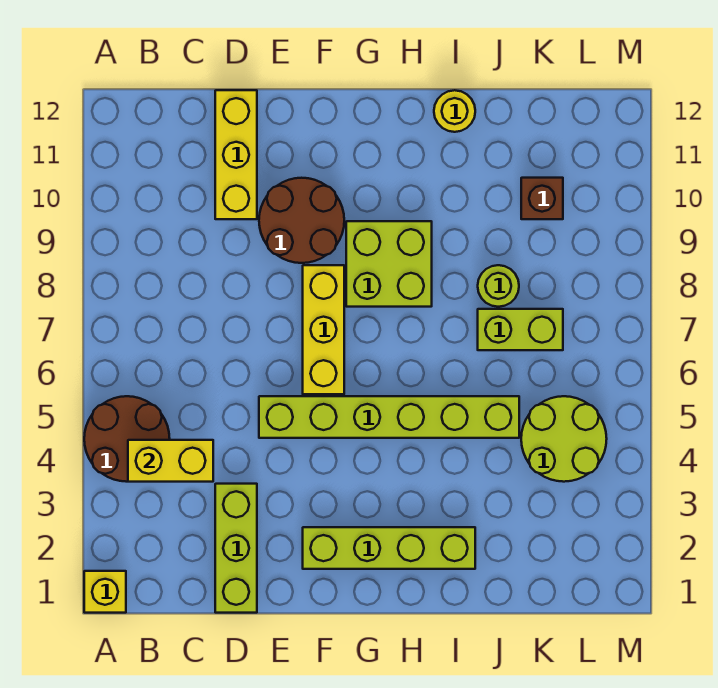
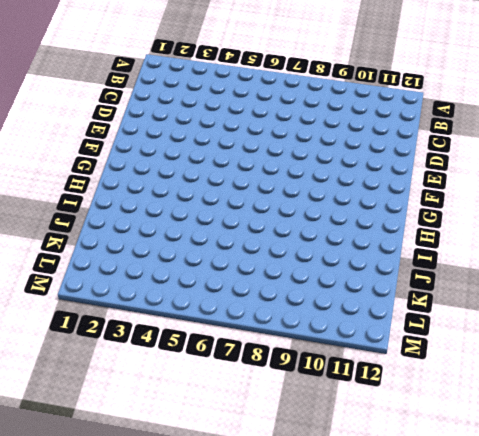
none -> yellow 1x1 brick [84,571,126,613]
none -> brown 2x2 round brick [84,396,170,482]
none -> lime 1x3 brick [215,484,257,613]

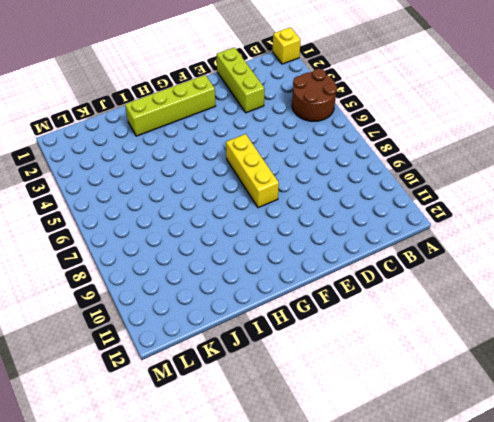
none -> yellow 1x3 brick [215,90,257,219]
none -> lime 1x6 brick [259,396,519,438]
none -> brown 2x2 round brick [259,178,344,263]

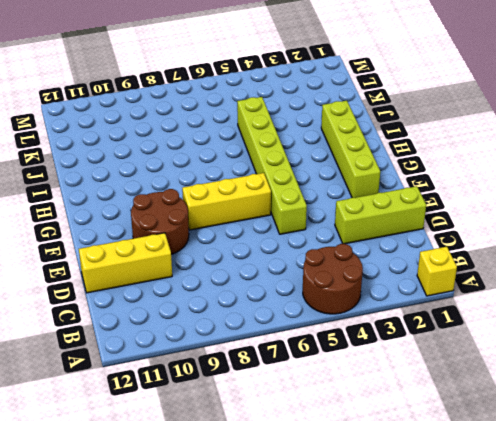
none -> lime 2x2 brick [346,221,432,307]
none -> yellow 1x1 round brick [434,90,475,132]
none -> lime 1x2 brick [478,309,563,350]

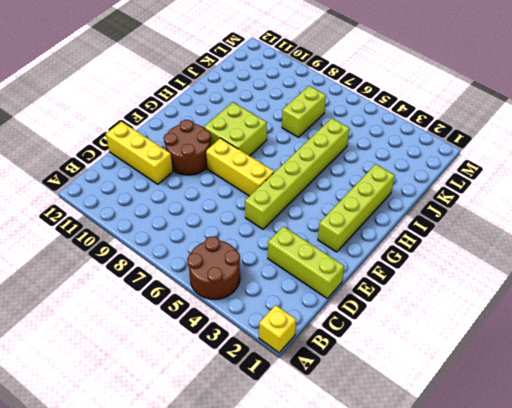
none -> yellow 1x1 round brick [434,90,475,132]
none -> lime 1x1 round brick [478,265,519,307]
none -> lime 2x2 round brick [521,396,607,482]

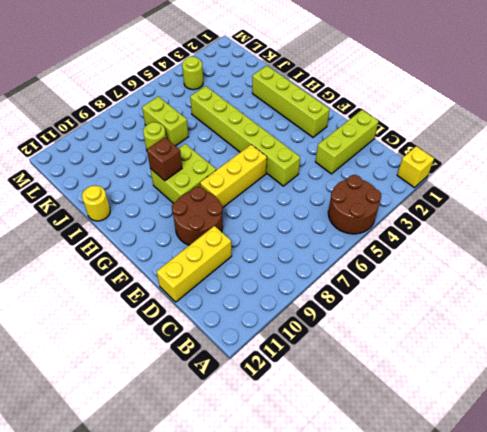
brown 1x1 brick [147,137,182,181] -> brown 1x1 brick moved to [521,178,563,219]
lime 1x1 round brick [182,57,203,90] -> lime 2x2 round brick [521,396,607,482]
none -> yellow 1x2 brick [128,440,213,482]

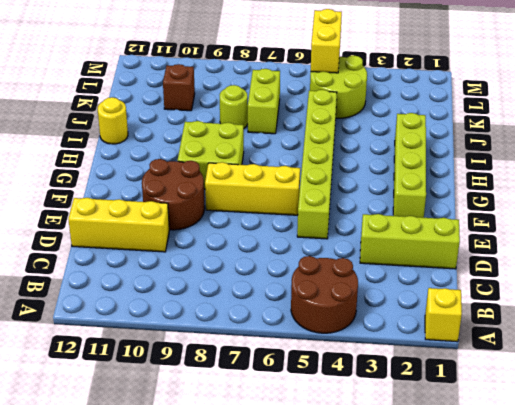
yellow 1x2 brick [311,9,342,73] -> yellow 1x2 brick moved to [128,440,213,482]

